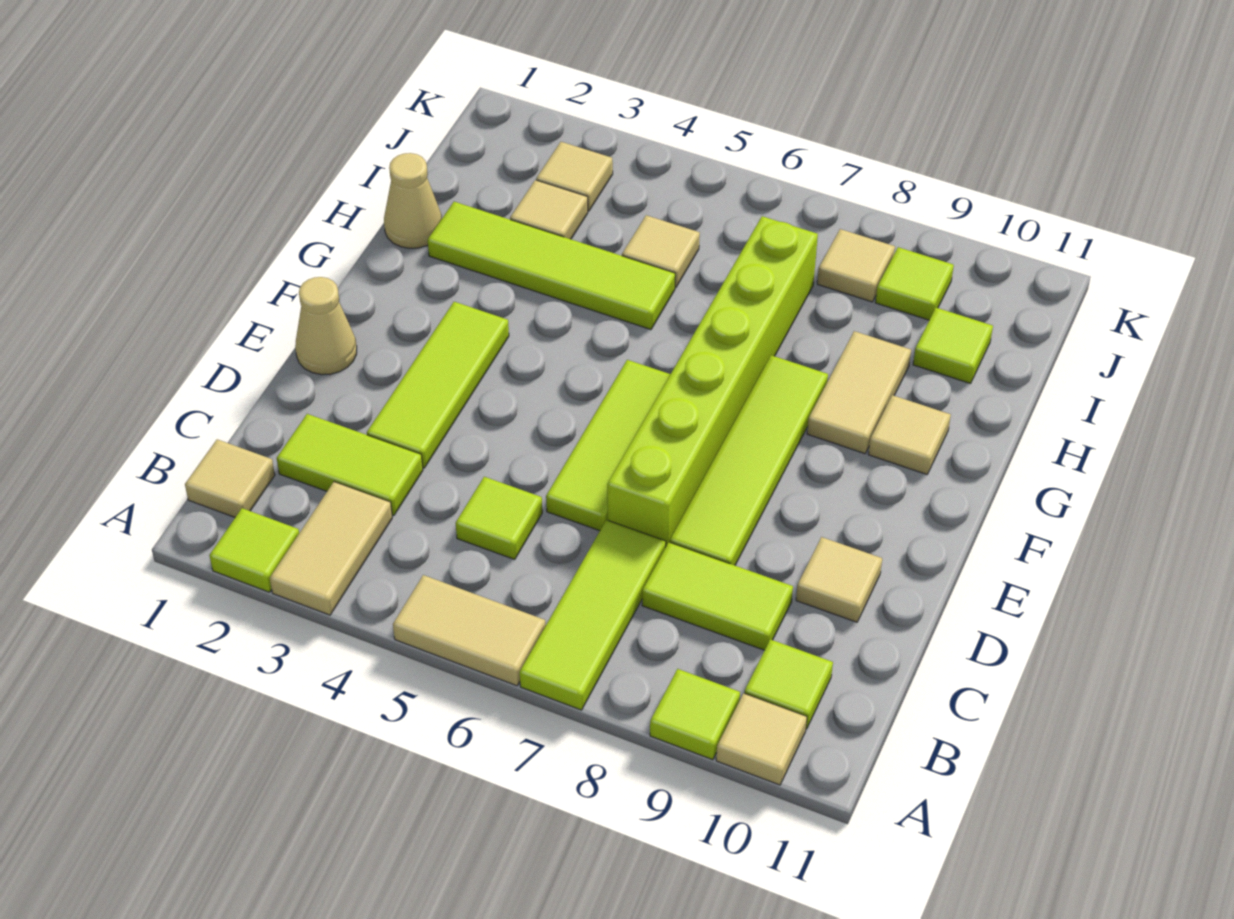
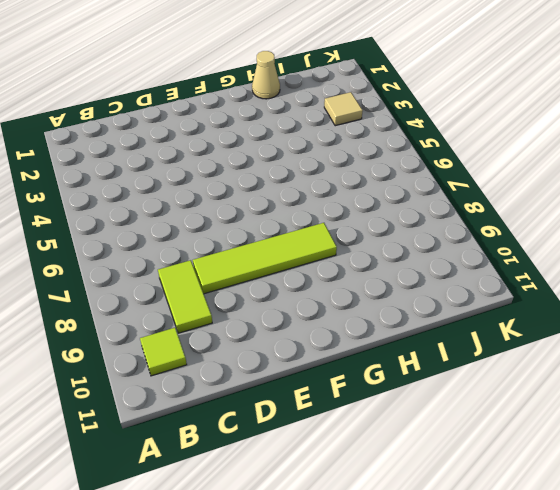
none -> lime 1x1 tile [209,508,299,592]
none -> tan 1x2 tile [270,482,392,615]
none -> tan 1x2 tile [393,575,546,686]

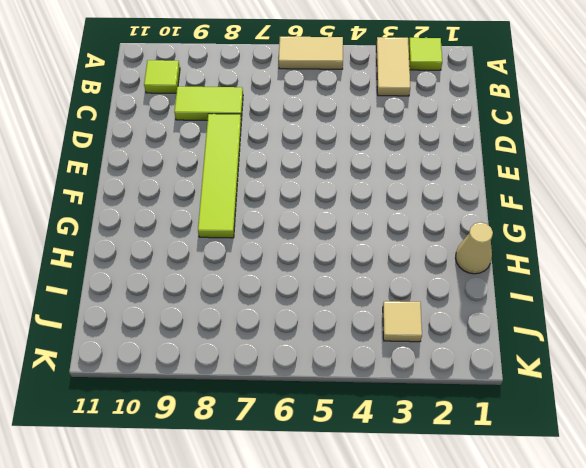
none -> lime 1x3 tile [520,520,666,710]
none -> lime 1x1 tile [650,669,740,760]
none -> tan 1x1 tile [716,693,807,785]

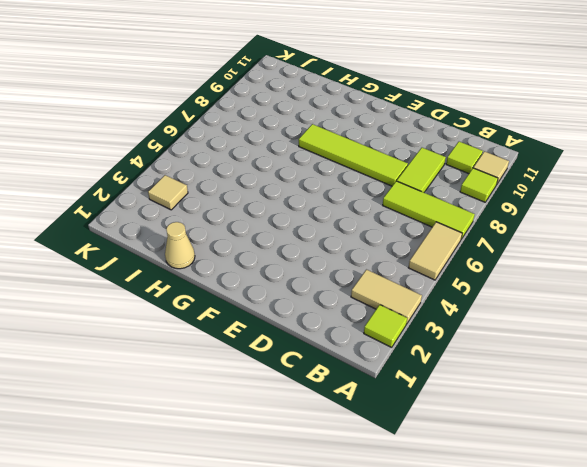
none -> tan 1x1 tile [185,439,275,517]
none -> lime 1x2 tile [277,414,423,516]
none -> lime 1x1 tile [456,477,542,559]

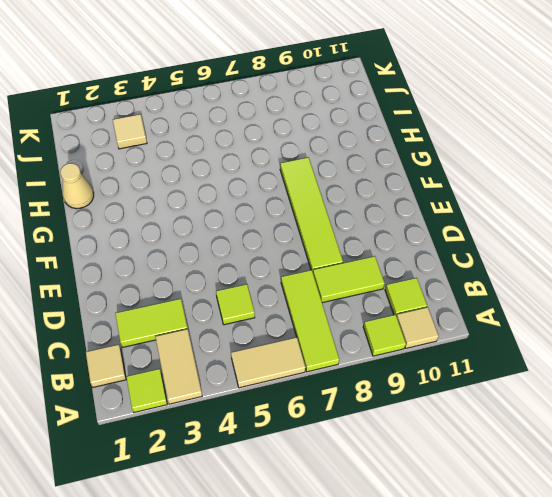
none -> lime 1x3 tile [367,302,509,468]
none -> lime 1x3 tile [546,360,670,531]
none -> lime 1x6 brick [607,216,818,547]

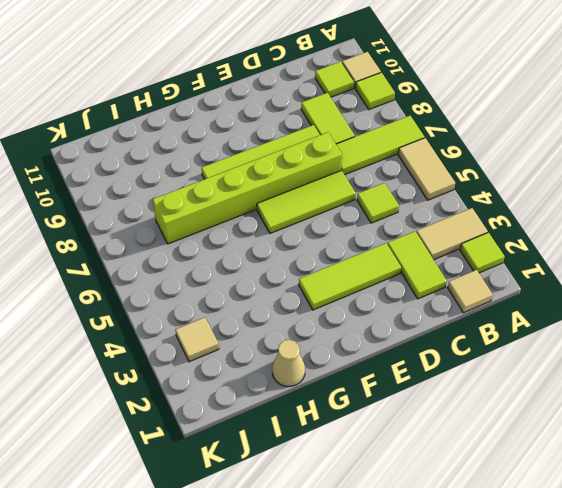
none -> tan 1x1 tile [796,537,882,622]
none -> tan 1x1 cone [295,277,357,375]
none -> tan 1x2 tile [807,331,911,454]

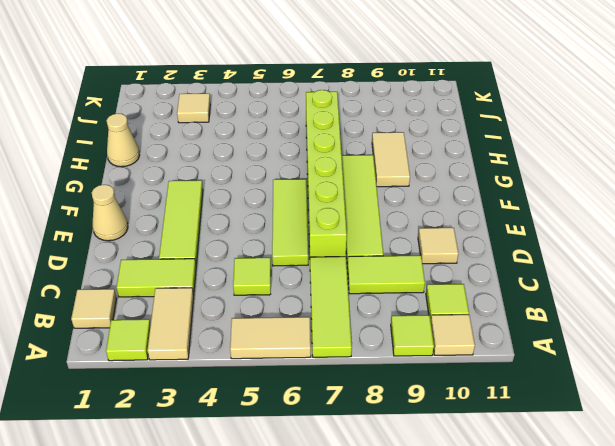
none -> tan 1x1 tile [868,395,951,475]
none -> lime 1x4 tile [428,202,675,330]
none -> tan 1x1 tile [510,180,588,239]

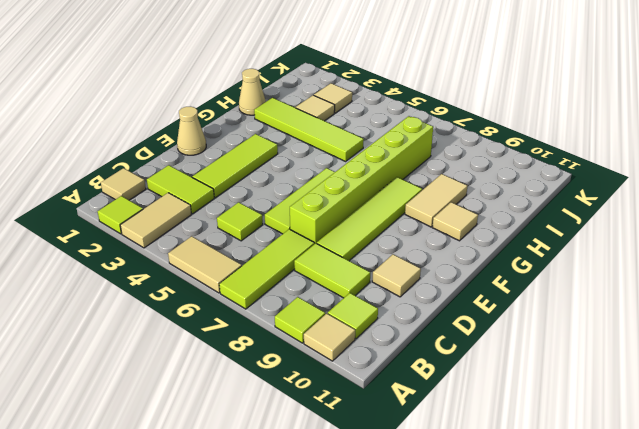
none -> tan 1x1 tile [622,215,700,288]
none -> lime 1x1 tile [913,308,993,384]
none -> tan 1x1 tile [817,229,895,302]

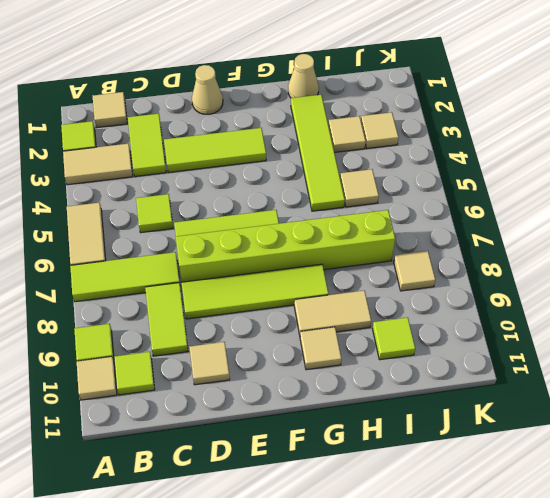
none -> lime 1x1 tile [875,247,954,320]

